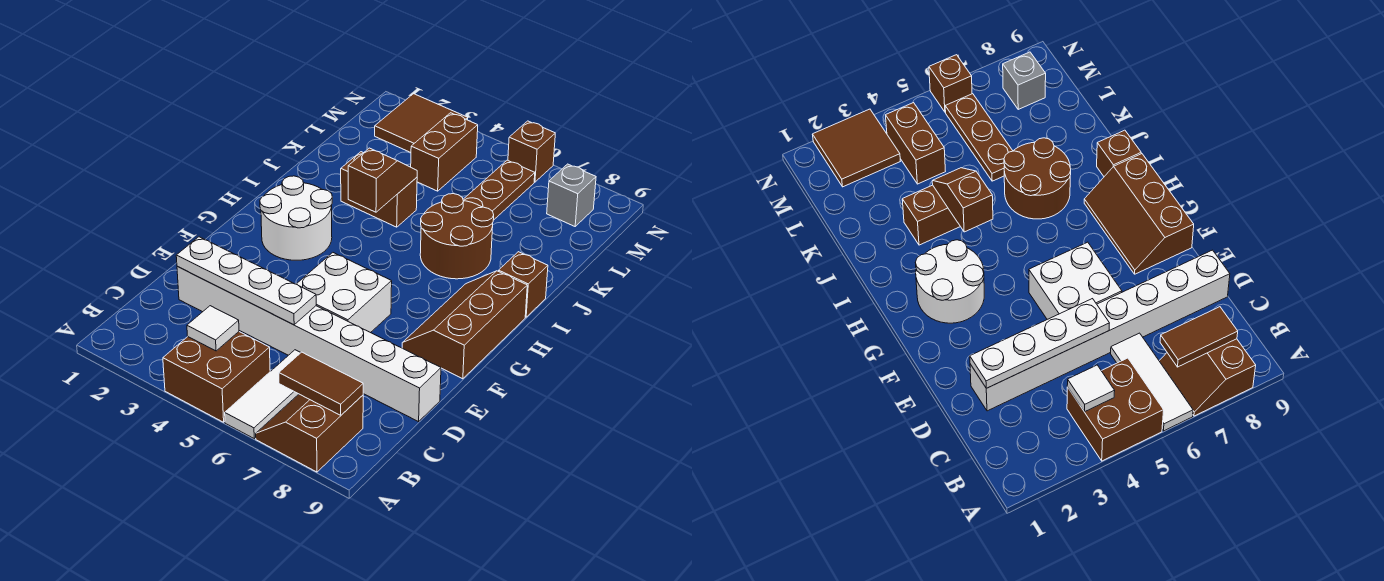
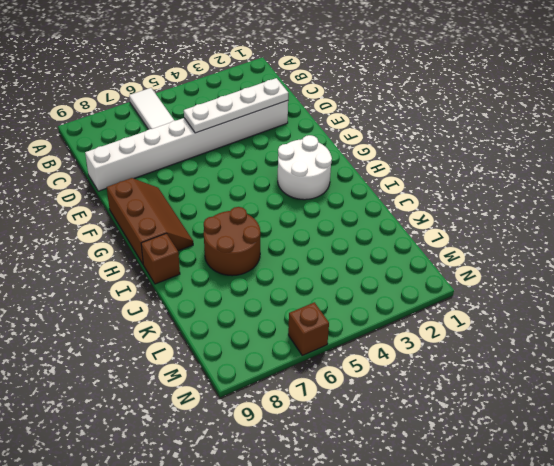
none -> brown 2x2 brick [163,332,270,422]
none -> brown 2x2 slope [256,394,363,472]
none -> white 2x2 brick [297,253,392,333]

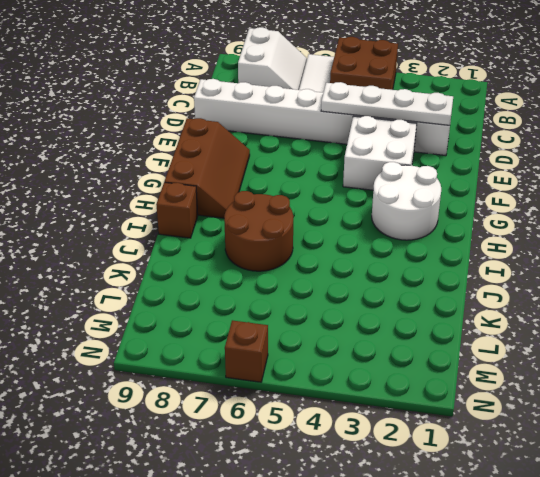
white 2x2 slope [238,27,307,90] -> brown 2x2 slope [256,394,363,472]
white 2x2 brick [343,116,417,190] -> white 2x2 brick moved to [297,253,392,333]
none -> brown 1x2 brick [341,152,417,227]
none -> brown 1x3 plate [463,160,535,220]
none -> brown 1x2 brick [411,113,478,191]

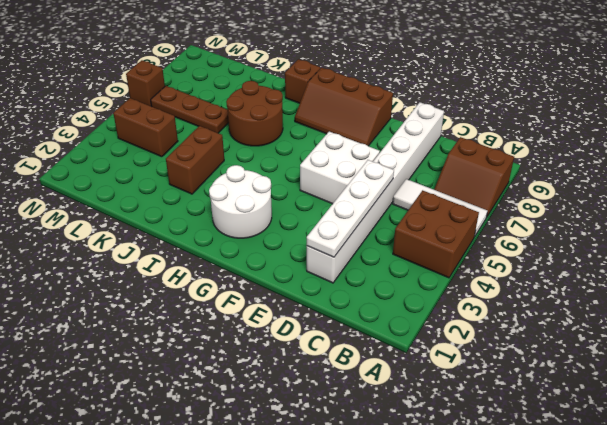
none -> brown 2x2 tile [375,94,468,153]
none -> grey 1x1 brick [547,164,596,226]
none -> white 1x1 tile [187,306,239,351]

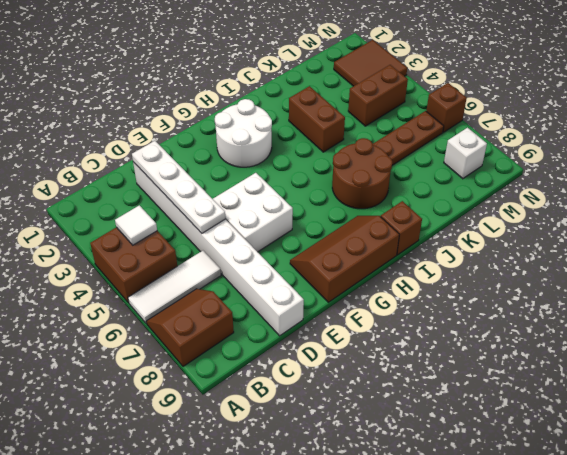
white 1x1 brick [444,128,487,179] -> grey 1x1 brick [547,164,596,226]
none -> brown 1x2 tile [279,352,363,415]
none -> brown 1x2 slope [348,148,417,212]

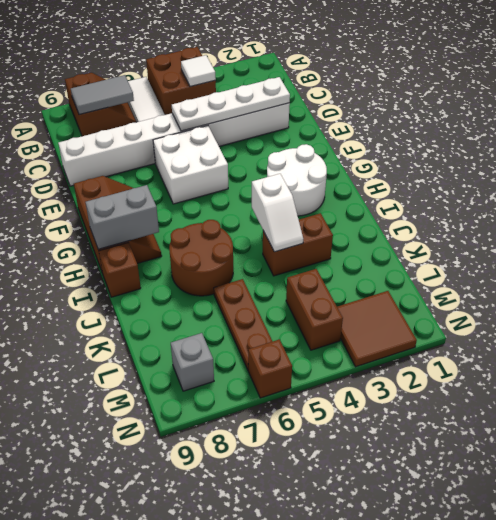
grey 1x2 tile [71,75,134,115] -> brown 1x2 tile [279,352,363,415]
grey 1x2 brick [85,185,159,249] -> none
white 1x2 slope [252,174,303,252] -> brown 1x2 slope [348,148,417,212]

